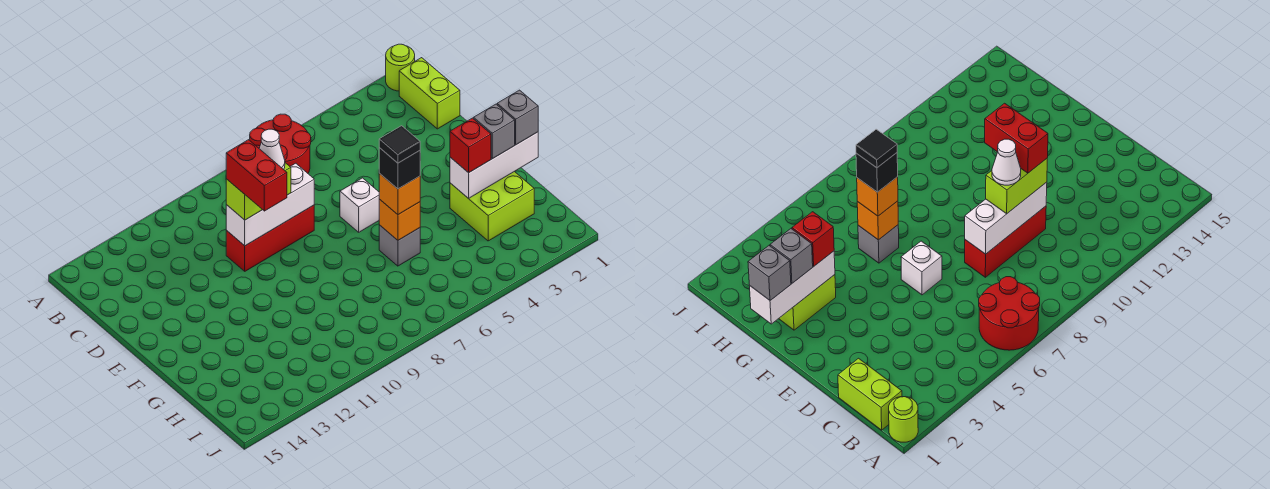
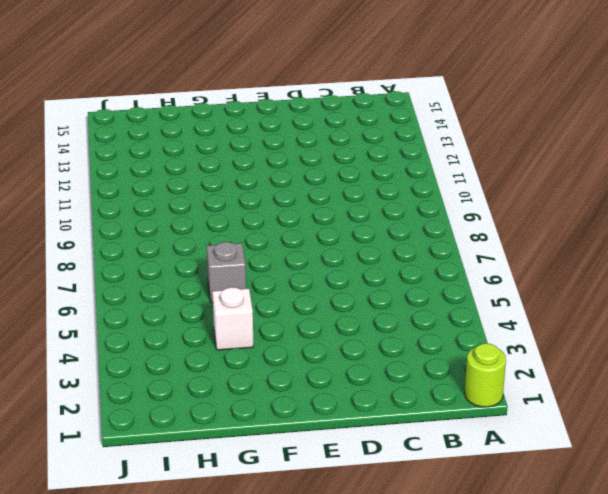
white 1x1 brick [212,287,253,350] -> white 1x1 brick moved to [340,178,379,232]
none -> red 2x2 round brick [250,114,311,173]
none -> lime 1x2 brick [399,58,460,129]
none -> red 1x3 brick [226,205,314,271]

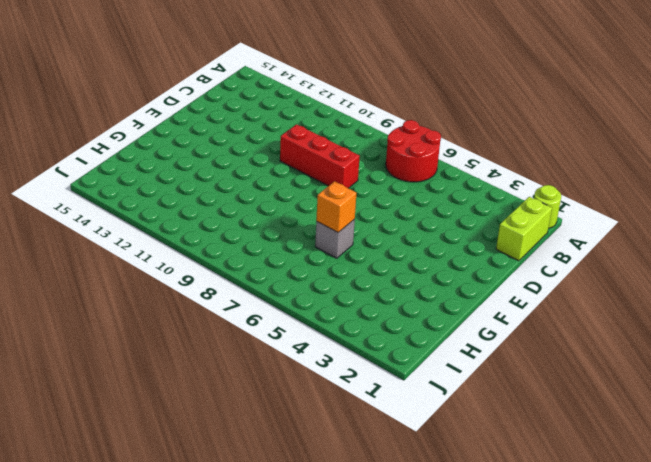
none -> white 1x1 brick [340,178,379,232]
none -> lime 2x2 brick [450,171,534,241]
none -> white 1x3 brick [226,163,314,246]

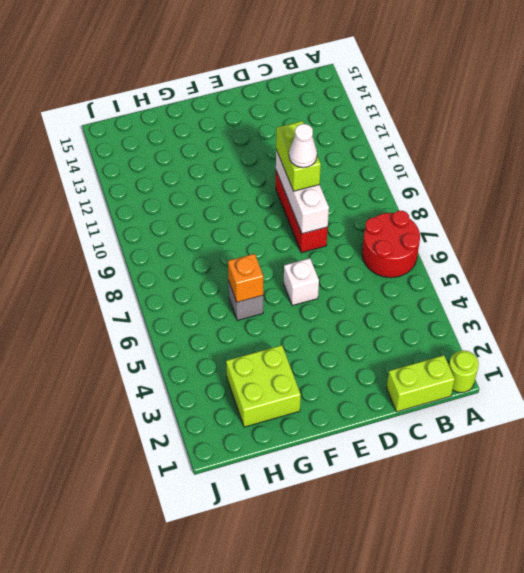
none -> white 1x3 brick [450,132,538,198]
none -> grey 1x1 brick [497,90,538,145]
none -> grey 1x1 brick [474,104,515,159]

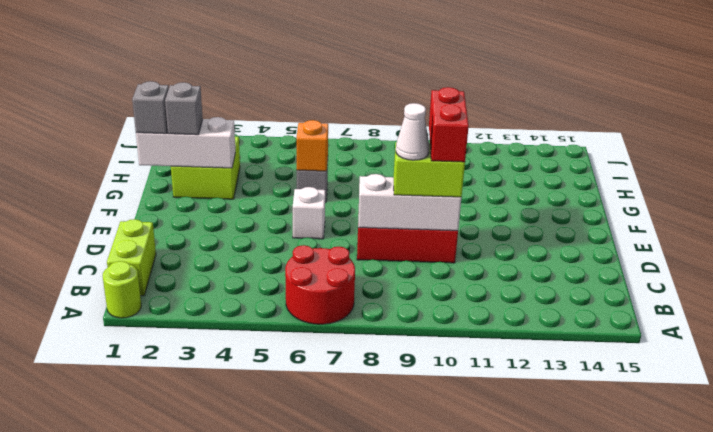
none -> red 1x1 brick [450,118,491,173]
none -> orange 1x1 brick [379,173,420,214]
none -> black 1x1 brick [379,148,420,189]

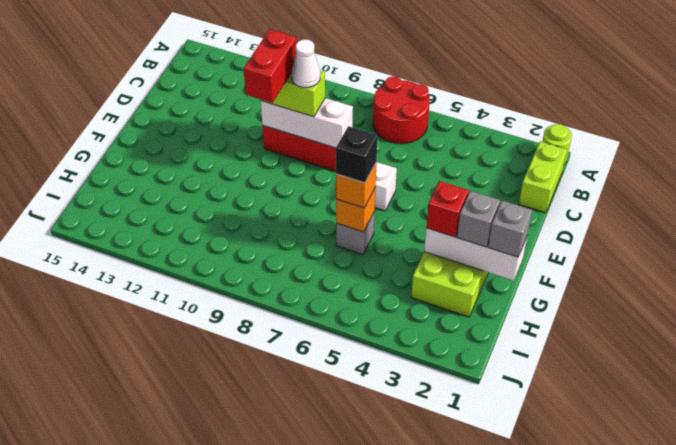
none -> black 1x1 tile [379,126,420,163]

